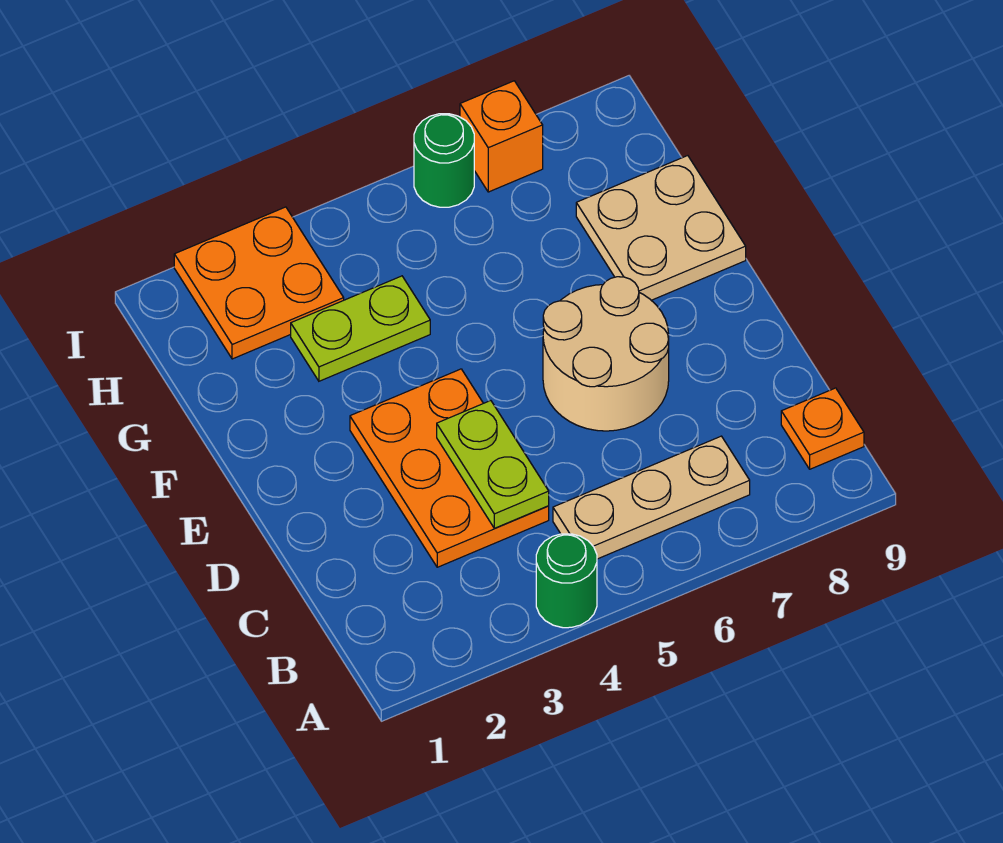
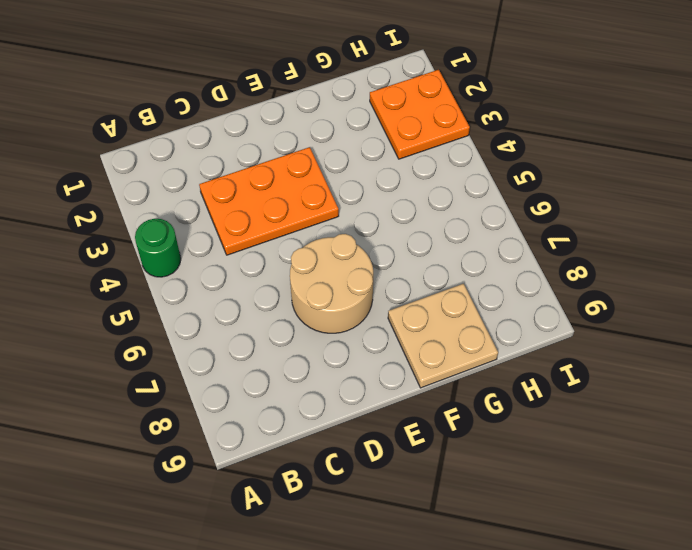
none -> tan 1x3 plate [553,436,750,559]
none -> orange 1x1 plate [781,388,864,469]

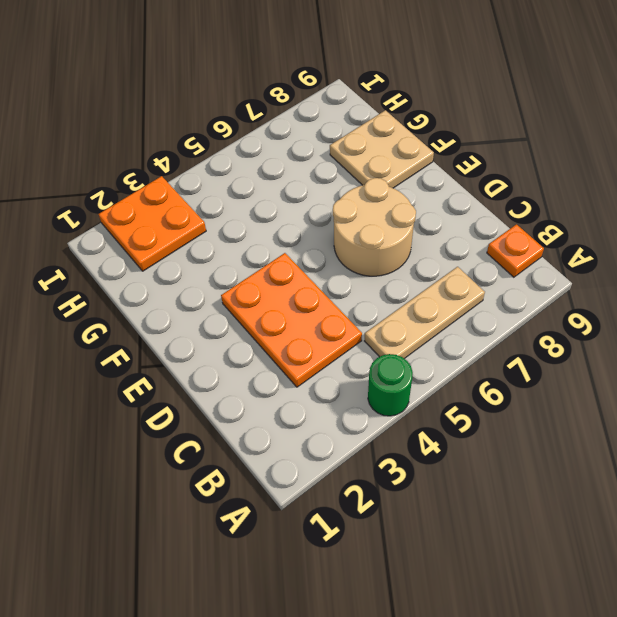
none -> lime 1x2 plate [291,276,430,381]
none -> green 1x1 round brick [414,114,474,207]

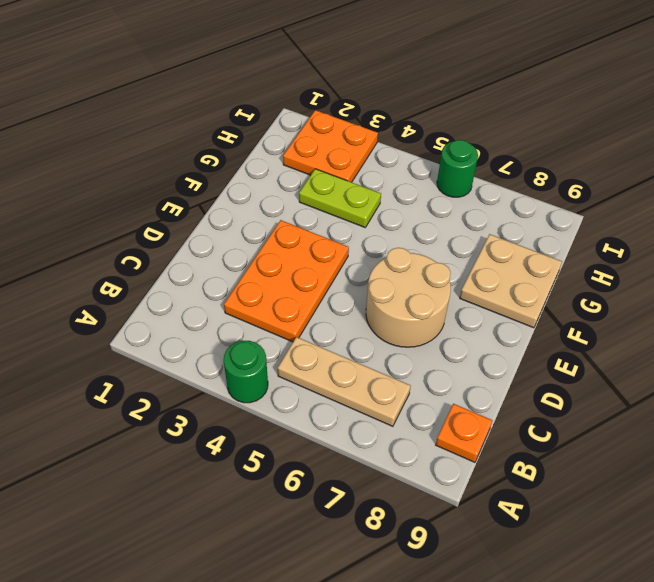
none -> orange 1x1 brick [460,81,543,192]
none -> lime 1x2 plate [437,401,549,528]

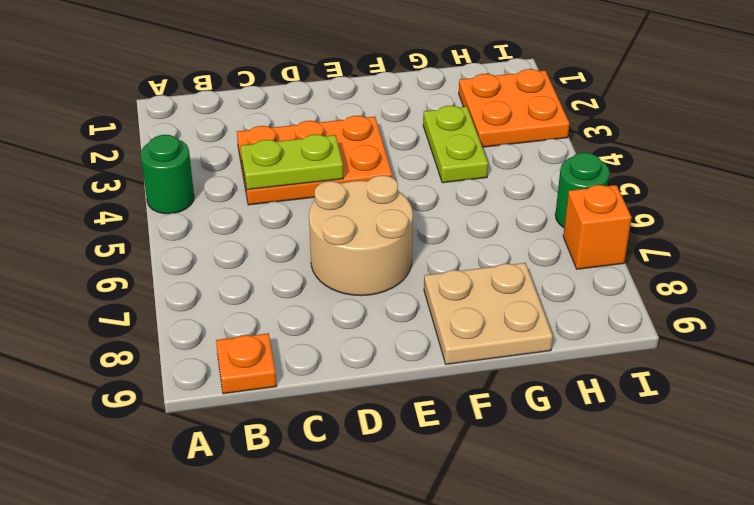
none -> tan 1x3 plate [553,436,750,559]

